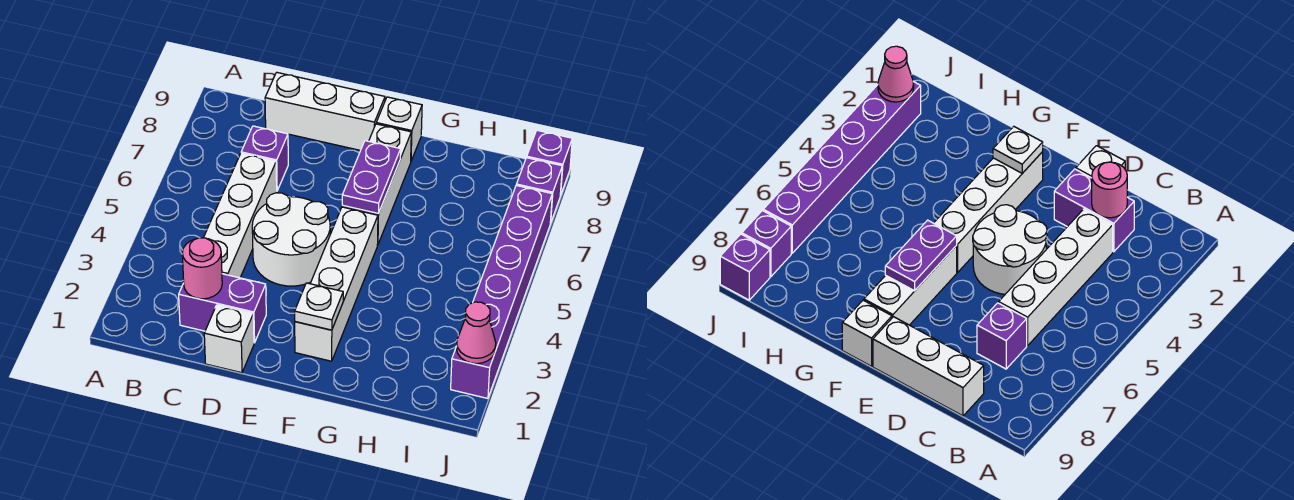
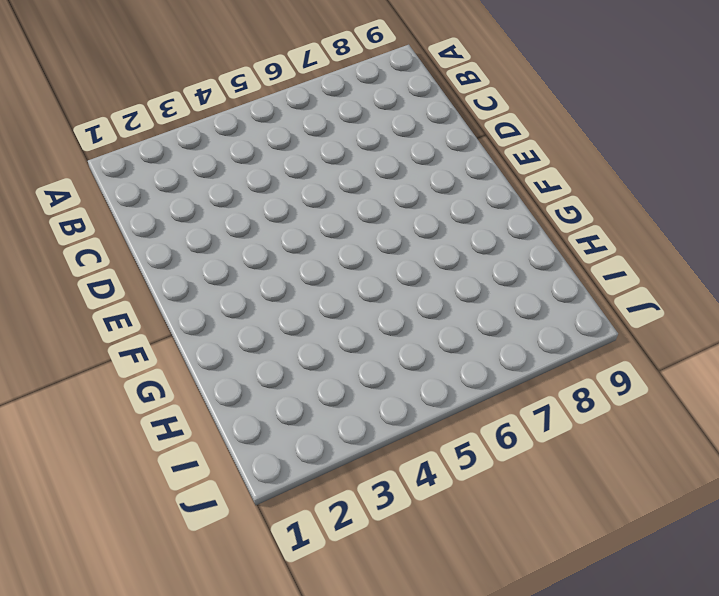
none -> purple 1x2 brick [179,274,266,343]
none -> white 1x4 brick [204,153,277,278]
none -> purple 1x1 brick [241,126,288,190]

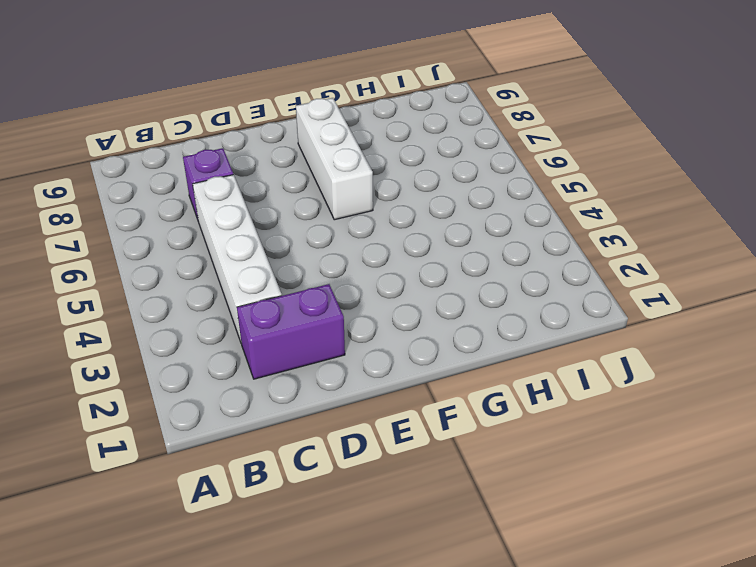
none -> white 1x3 brick [265,72,385,150]
none -> white 1x1 brick [204,305,254,373]
none -> white 2x2 round brick [252,193,330,286]

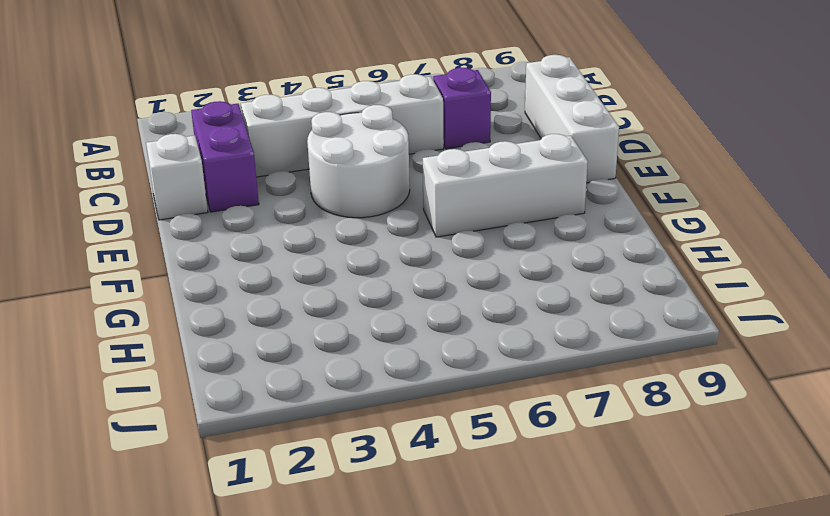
none -> white 1x4 brick [295,207,378,361]
none -> white 1x1 brick [376,97,422,161]
none -> purple 1x6 brick [451,186,552,398]

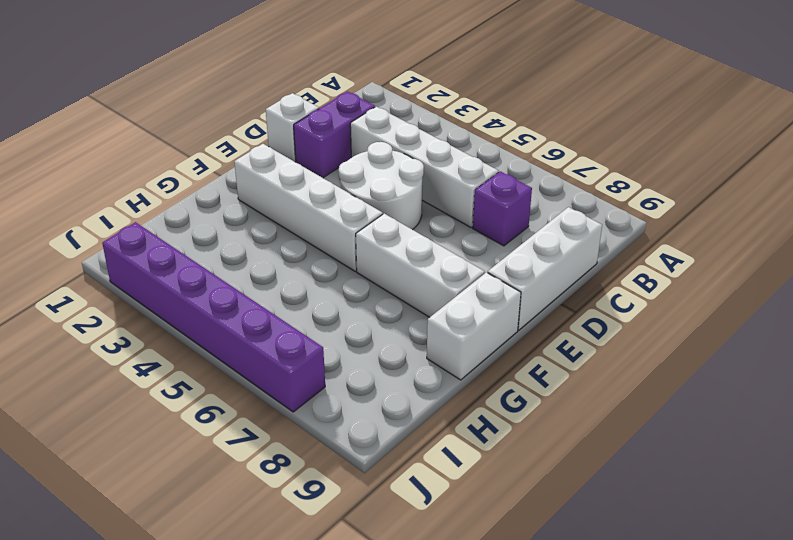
white 1x2 brick [427,272,521,380] -> white 1x1 brick [376,97,422,161]
none -> purple 1x1 brick [516,158,562,223]
none -> purple 1x1 brick [527,130,572,195]
none -> pink 1x1 round brick [182,238,222,299]

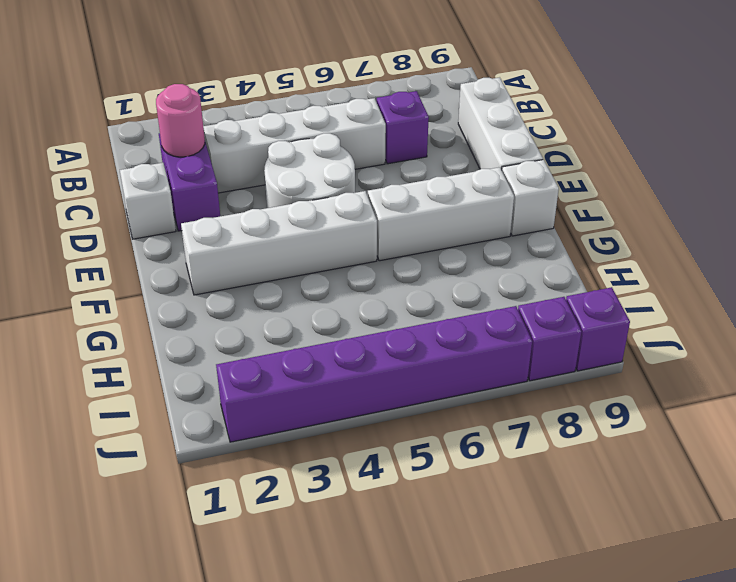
none -> white 1x1 plate [295,283,343,330]
none -> purple 1x2 plate [342,141,401,214]
none -> pink 1x1 cone [456,302,496,364]

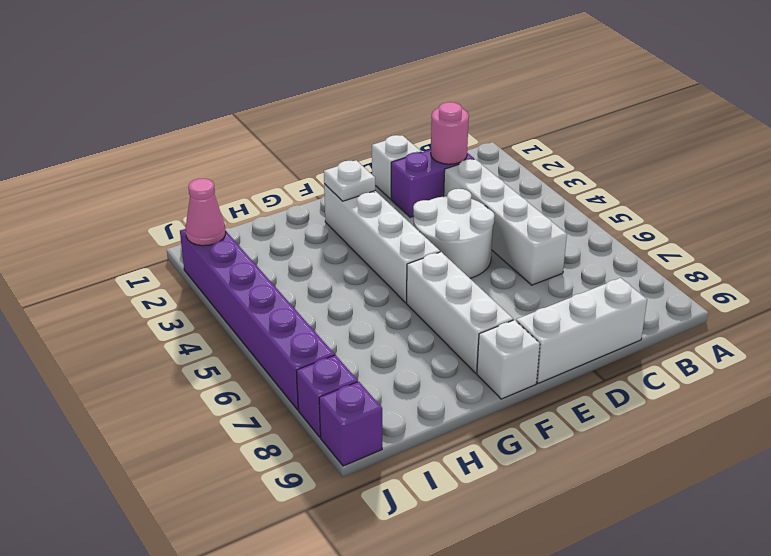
none -> purple 1x1 brick [241,126,288,190]
none -> purple 1x2 plate [342,141,401,214]

